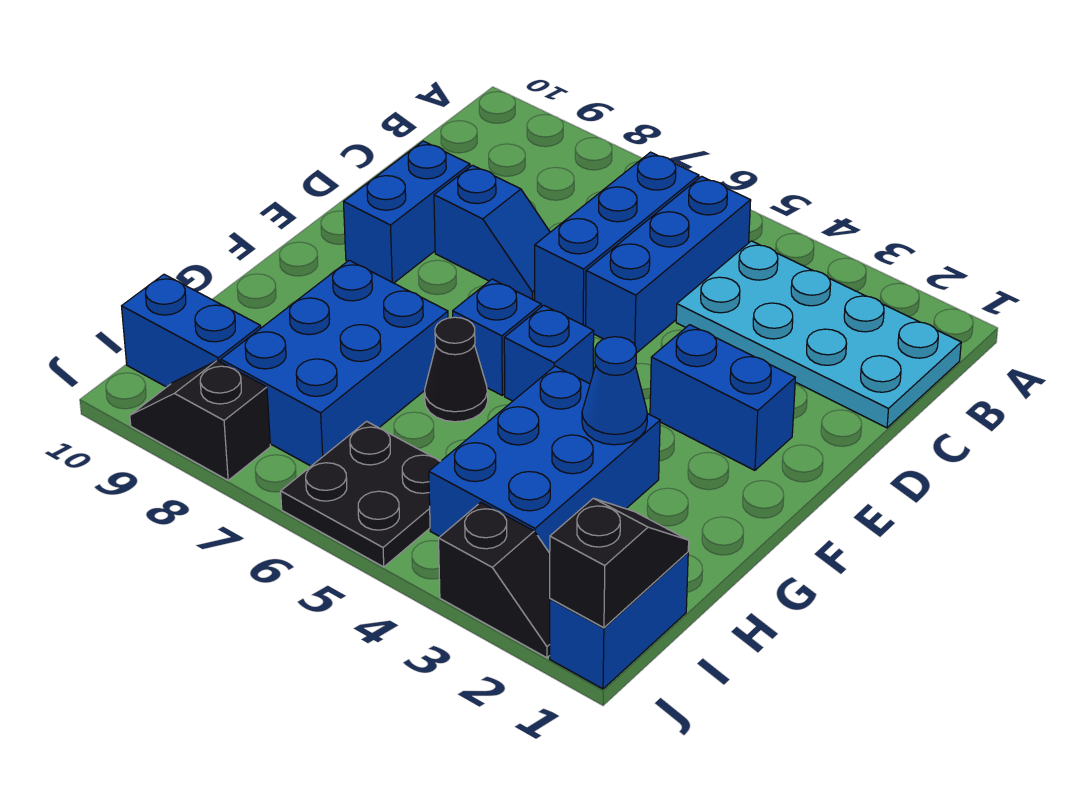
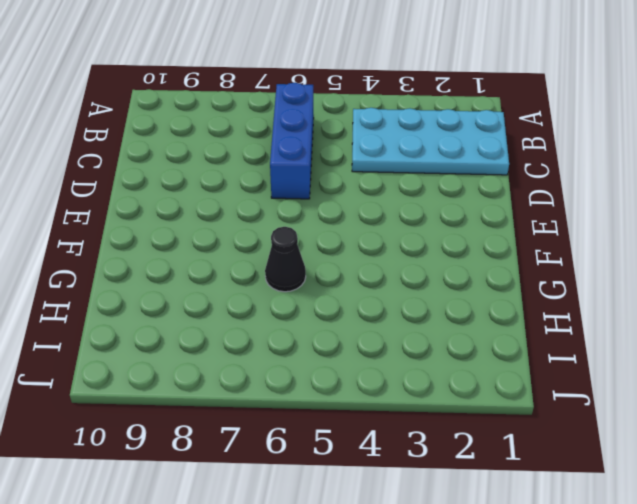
none -> blue 1x3 brick [586,176,751,353]
none -> blue 1x2 slope [434,165,550,300]
none -> blue 1x2 brick [344,141,470,283]

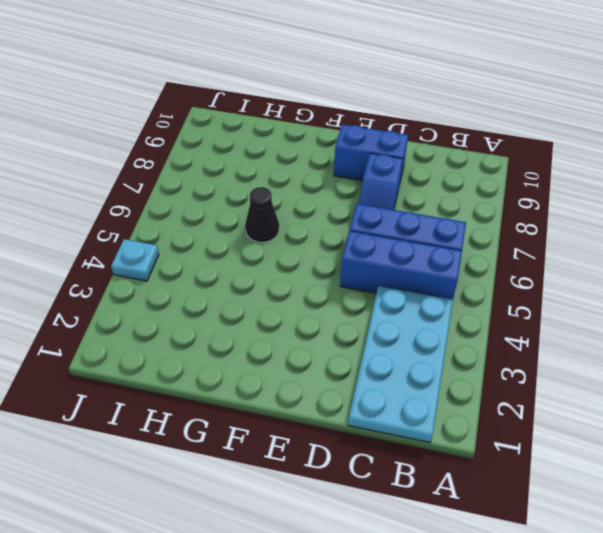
cyan 1x1 plate [111,239,159,281] -> none
none -> blue 1x2 brick [650,325,795,470]
none -> blue 1x1 brick [504,305,594,401]
none -> blue 1x1 brick [453,279,541,395]

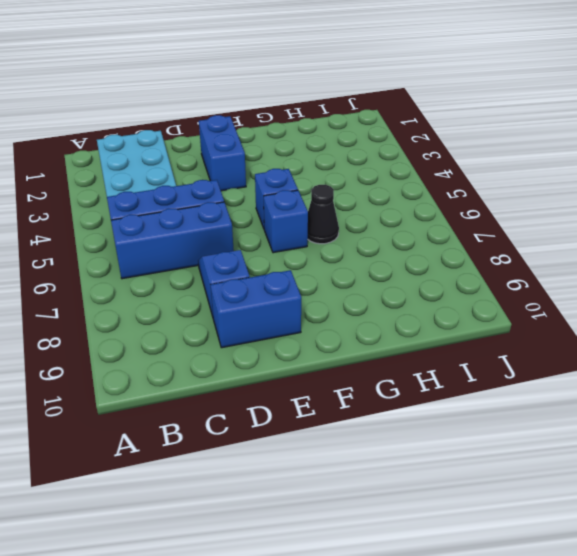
none -> blue 2x3 brick [429,366,660,553]
none -> blue 2x3 brick [221,260,448,466]
none -> blue 1x2 brick [550,552,688,689]

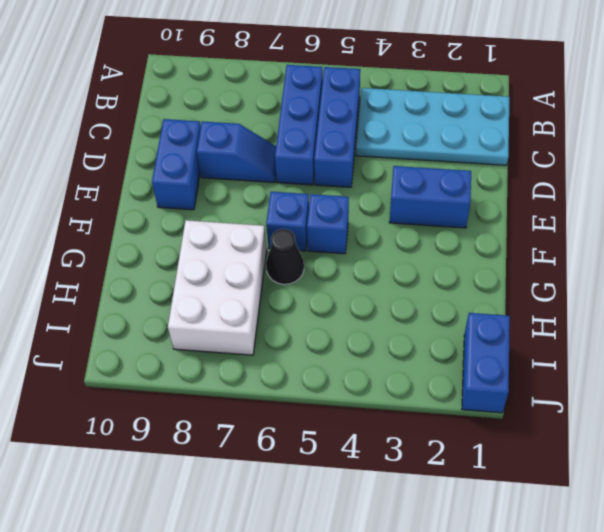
white 2x3 brick [168,220,267,355] -> blue 2x3 brick [221,260,448,466]
none -> blue 2x3 brick [429,366,660,553]
none -> black 2x2 plate [281,421,440,567]
none -> blue 1x2 brick [122,274,261,387]

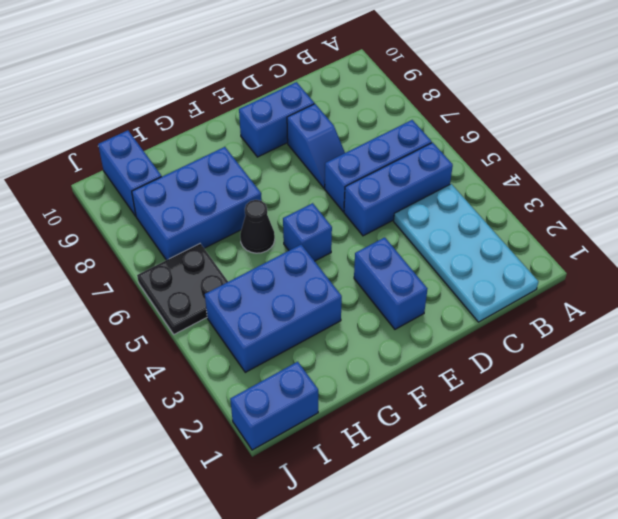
none -> blue 1x1 brick [453,279,541,395]
none -> black 1x2 slope [439,502,550,658]
none -> black 1x2 slope [130,360,270,480]

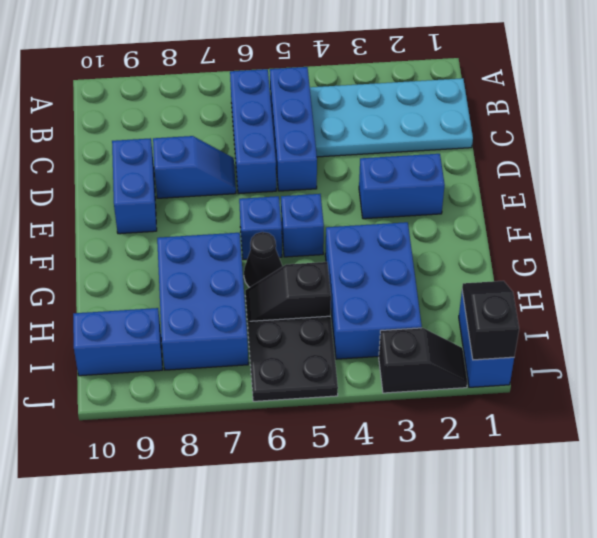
black 1x2 slope [245,262,331,324] -> black 1x2 slope moved to [130,360,270,480]
none -> blue 1x1 cone [582,337,647,445]

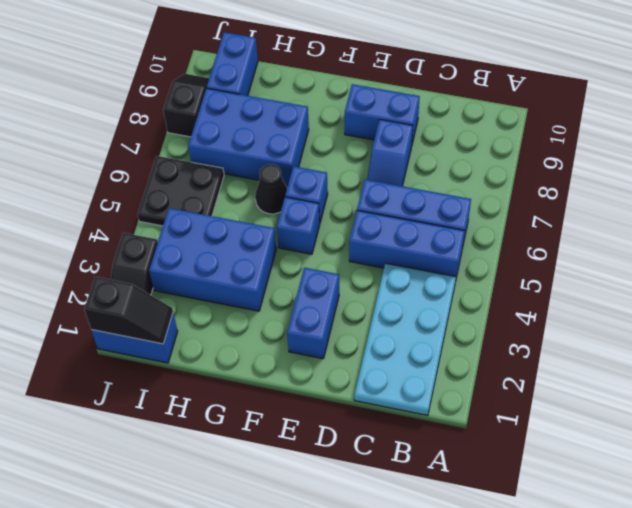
none -> blue 1x1 cone [582,337,647,445]

